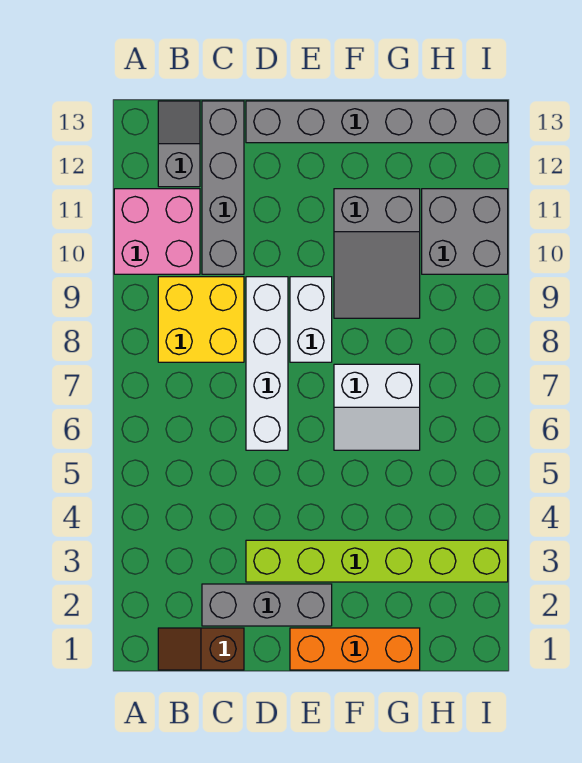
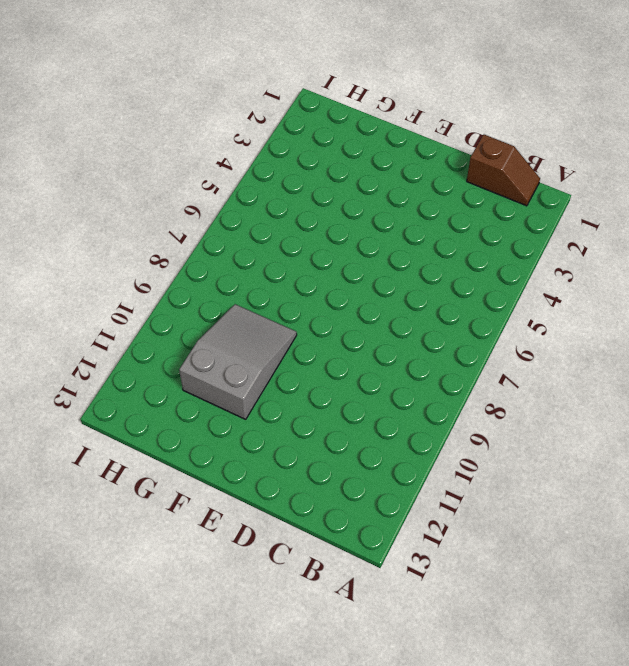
none -> pink 2x2 brick [114,189,200,274]
none -> yellow 2x2 brick [158,277,244,362]
none -> grey 1x2 slope [158,101,200,187]

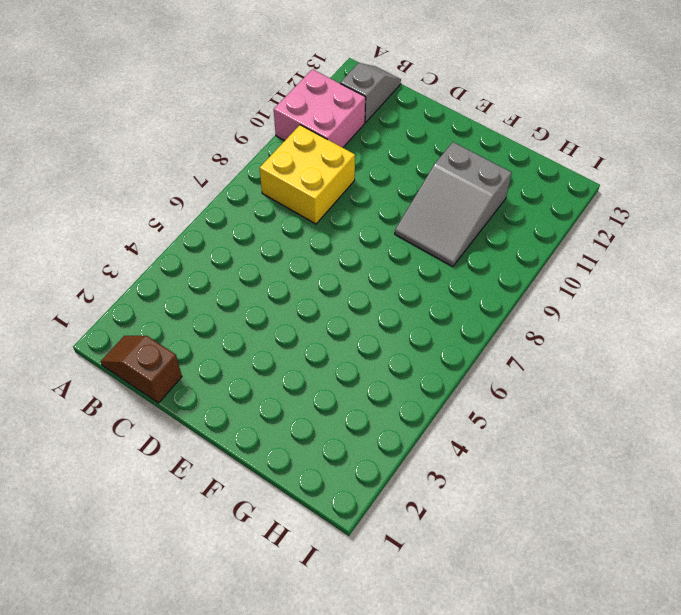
none -> grey 1x3 brick [202,584,332,626]
none -> grey 1x4 brick [202,101,244,274]
none -> lime 1x6 brick [246,540,508,582]

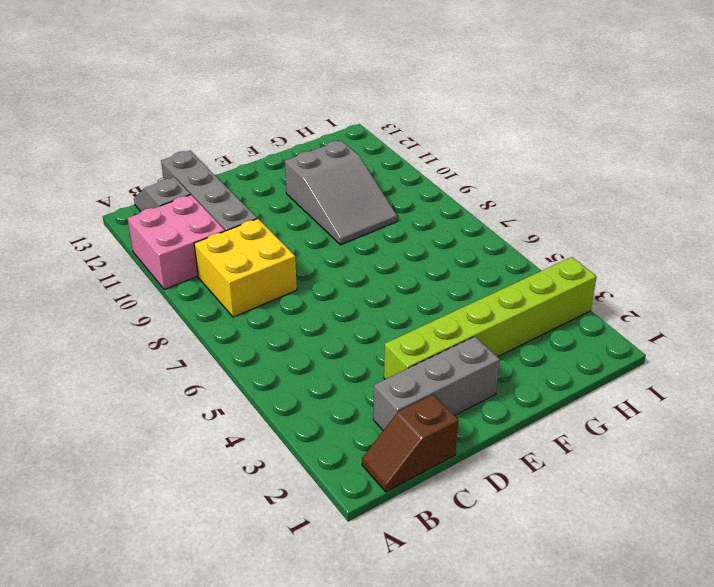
none -> white 1x4 brick [246,277,288,450]
none -> grey 1x6 brick [246,101,508,143]
none -> orange 1x3 brick [290,628,420,670]

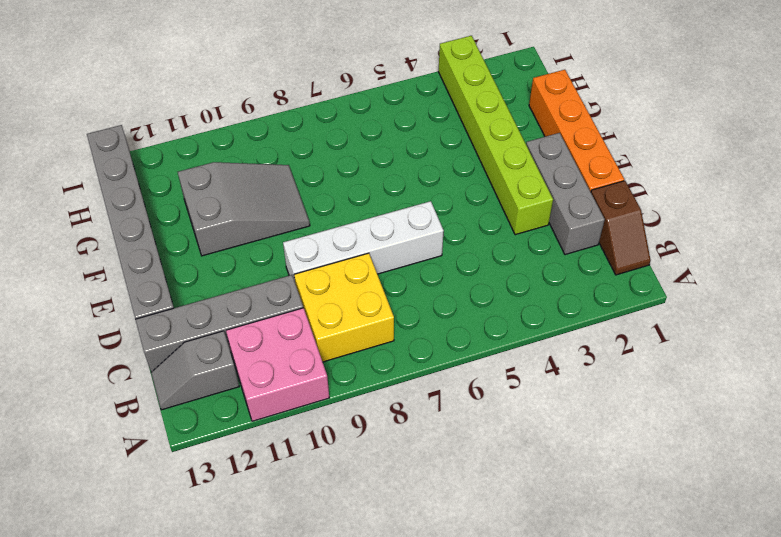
orange 1x4 brick [529,70,624,192] -> orange 1x3 brick [290,628,420,670]
none -> white 1x2 brick [290,277,332,362]
none -> white 2x2 slope [334,364,420,450]
none -> grey 2x2 brick [422,189,508,274]

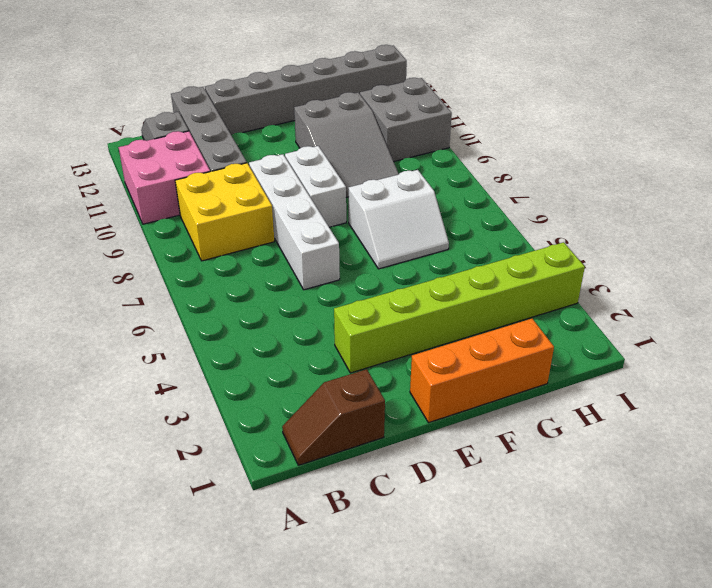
none -> grey 1x3 brick [202,584,332,626]

